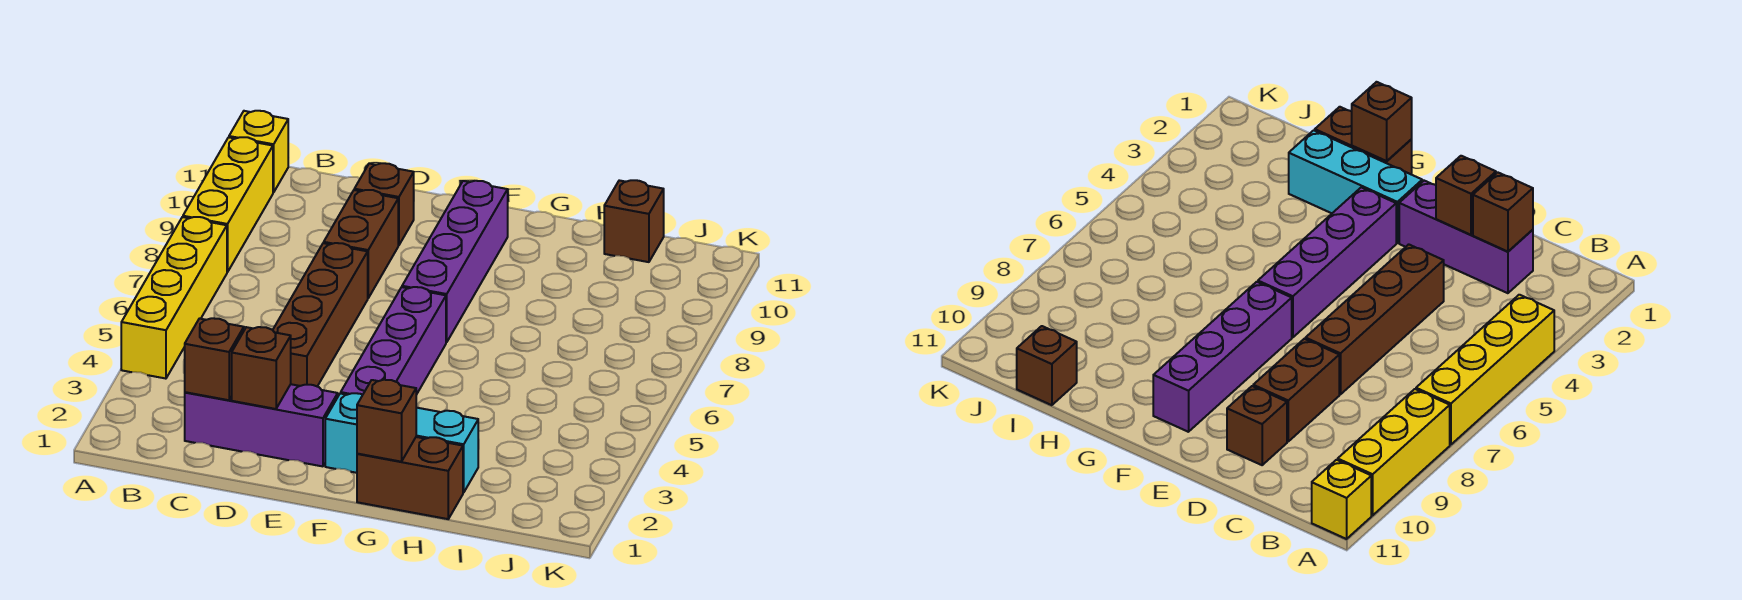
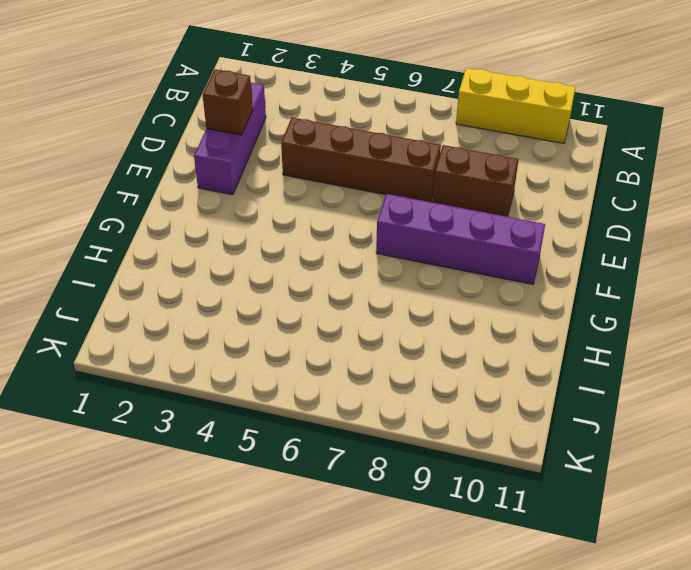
none -> yellow 1x4 brick [121,217,227,379]
none -> yellow 1x1 brick [229,111,288,193]
none -> brown 1x1 brick [354,163,414,245]

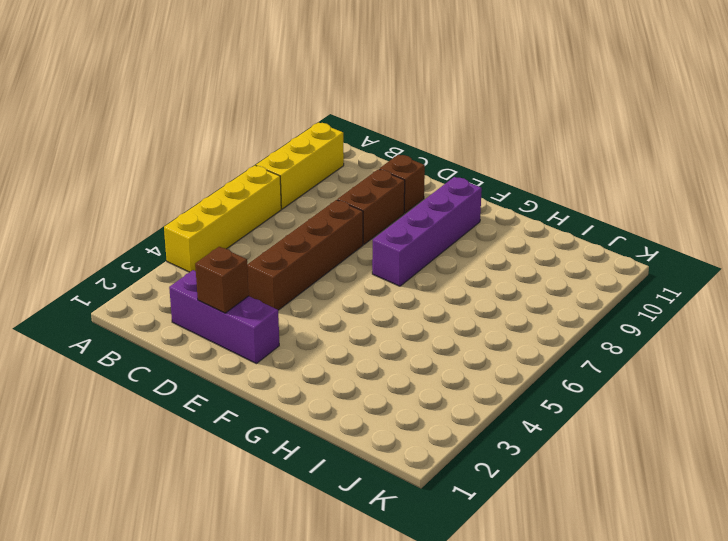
none -> yellow 1x1 brick [229,111,288,193]
none -> cyan 1x3 brick [325,393,478,493]
none -> purple 1x4 brick [341,287,446,395]

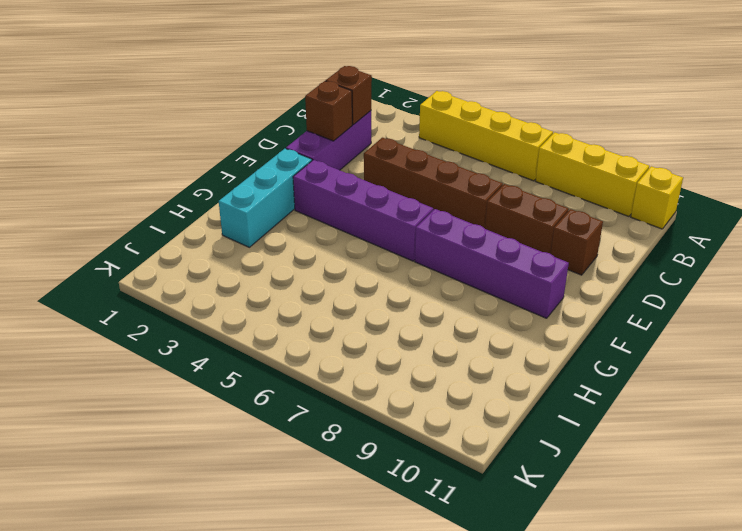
none -> brown 1x2 brick [357,437,463,519]
none -> brown 1x1 brick [604,180,664,262]
none -> brown 1x1 brick [357,380,416,462]

